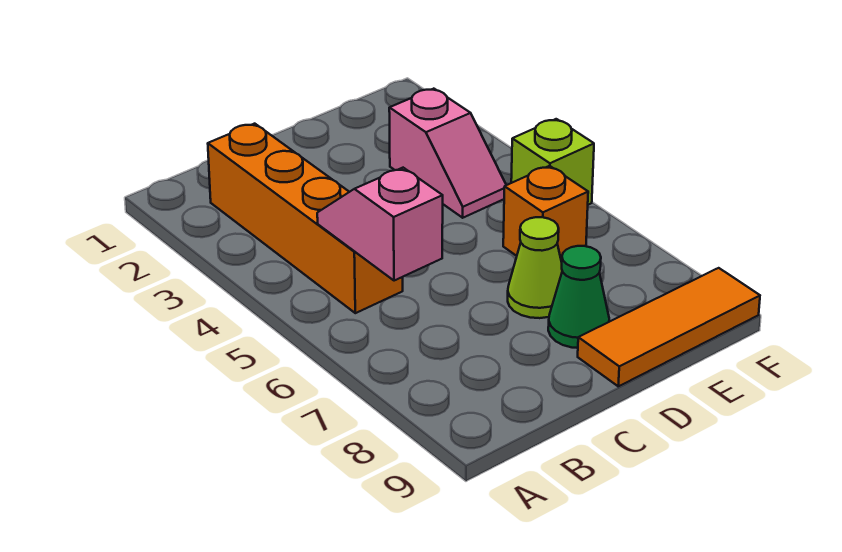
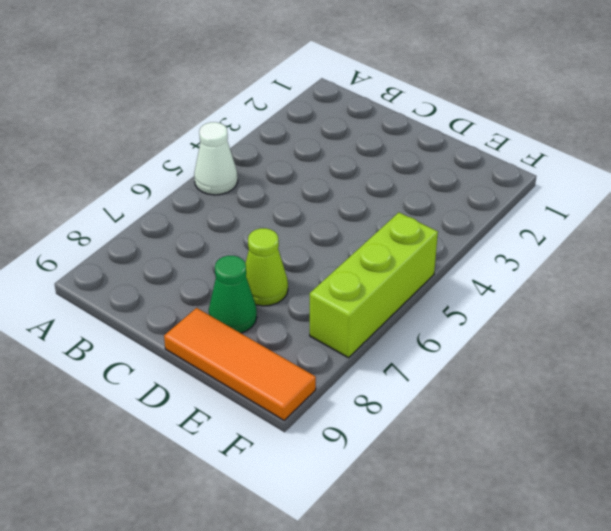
white 1x1 cone [194,122,238,195] -> none
lime 1x3 brick [310,213,438,358] -> lime 1x1 brick [511,119,594,205]
none -> orange 1x4 brick [208,124,403,313]
none -> pink 1x2 slope [389,89,506,218]

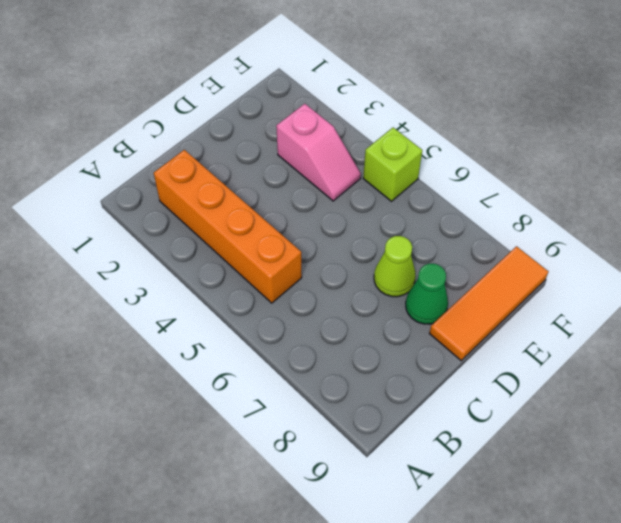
none -> orange 1x1 brick [503,166,588,262]
none -> pink 1x2 slope [317,168,443,281]

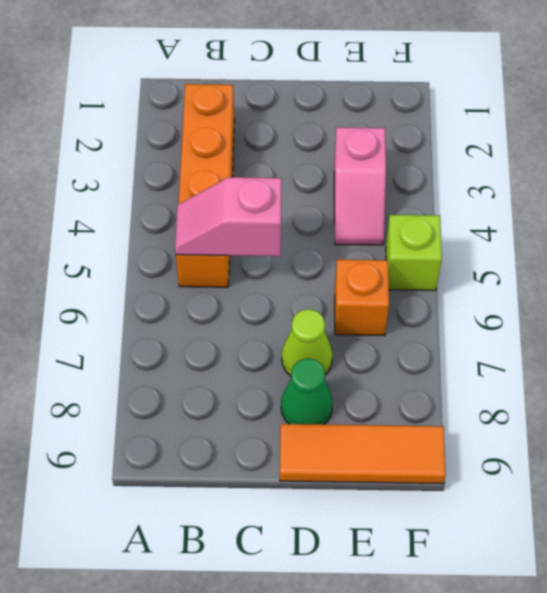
pink 1x2 slope [175,177,282,256] -> pink 1x2 slope turned to [317,168,443,281]

